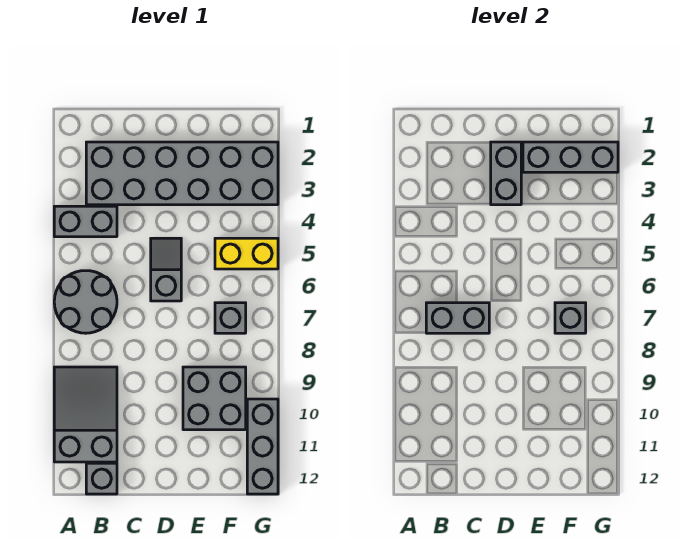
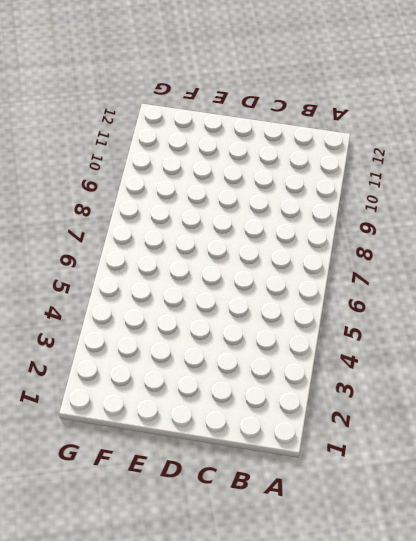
none -> grey 1x2 brick [54,206,117,237]
none -> grey 2x2 round brick [54,271,117,333]
none -> grey 2x3 slope [54,367,117,462]

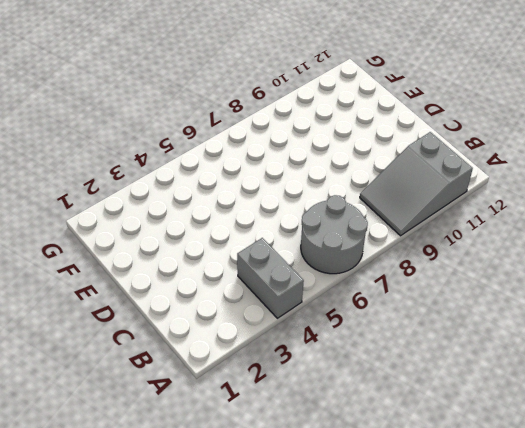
none -> grey 2x6 brick [86,142,278,205]
none -> grey 1x1 brick [86,463,117,494]
none -> grey 1x2 slope [151,238,181,301]

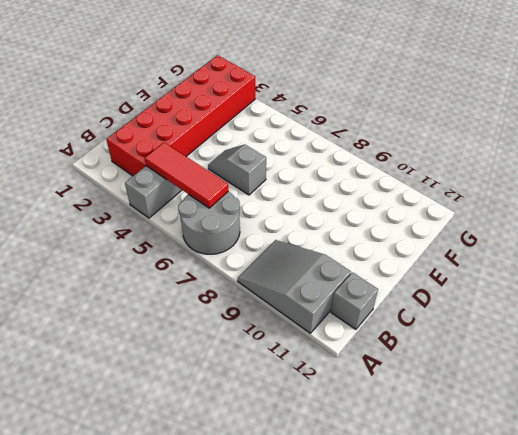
red 2x6 brick [106,55,255,176] -> grey 2x6 brick [86,142,278,205]
red 1x3 tile [144,143,228,208] -> none
none -> grey 2x2 brick [183,367,246,430]
none -> yellow 1x2 brick [215,238,278,269]
none -> grey 1x1 brick [215,303,246,333]

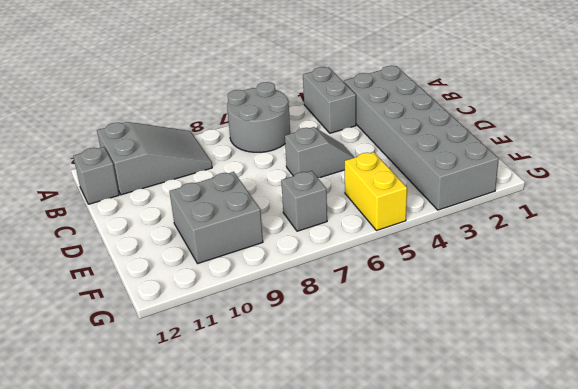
none -> grey 1x3 brick [247,399,278,494]
none -> grey 1x2 brick [426,303,489,333]
none -> grey 1x2 brick [491,142,521,205]

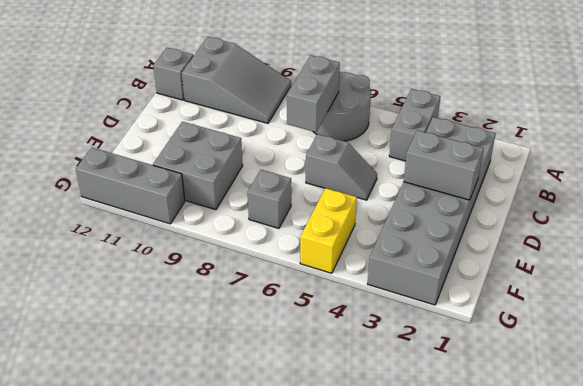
none -> grey 1x3 brick [523,142,618,172]
none -> grey 1x1 brick [555,303,586,333]

